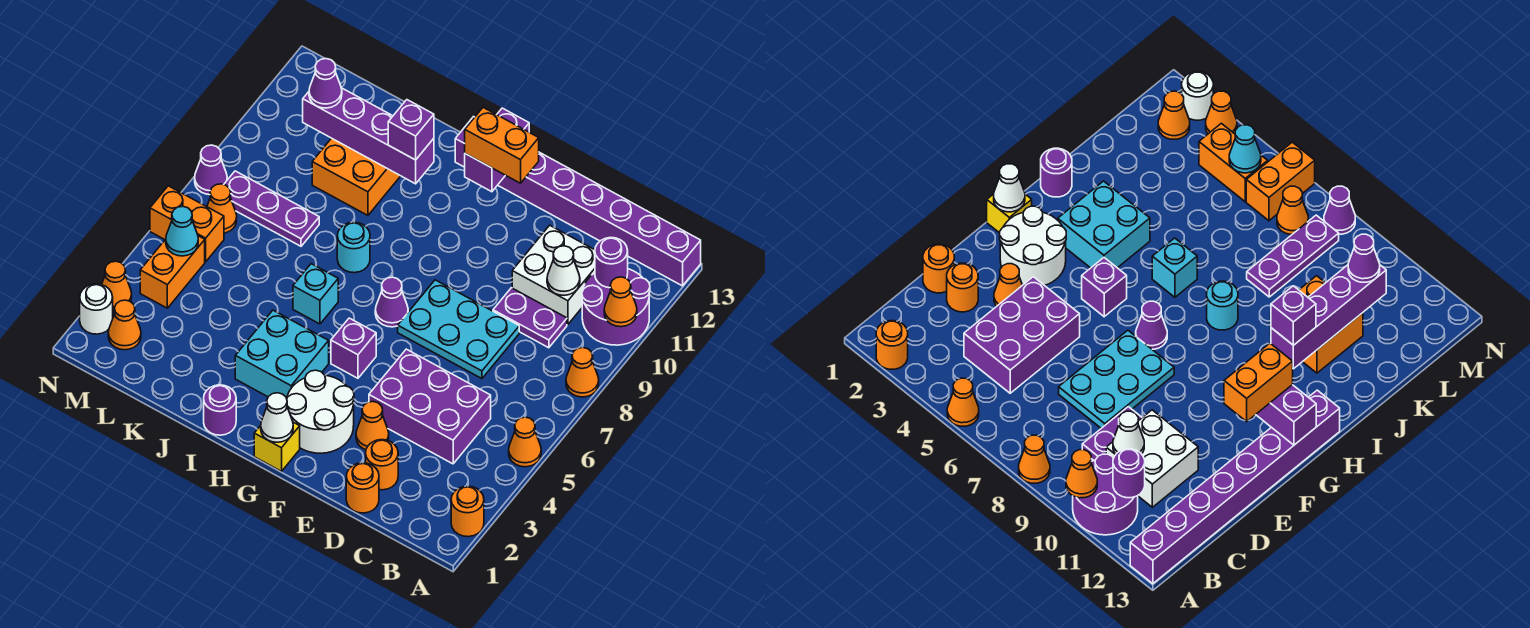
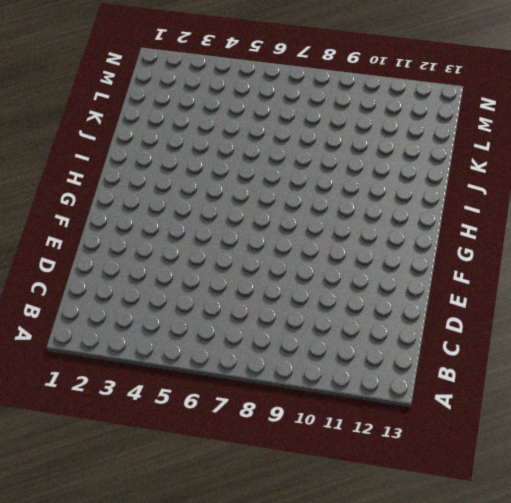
none -> orange 1x1 round brick [451,486,484,537]
none -> orange 1x1 cone [509,417,541,467]
none -> orange 1x1 cone [566,347,599,397]
none -> purple 2x2 round brick [582,269,650,345]

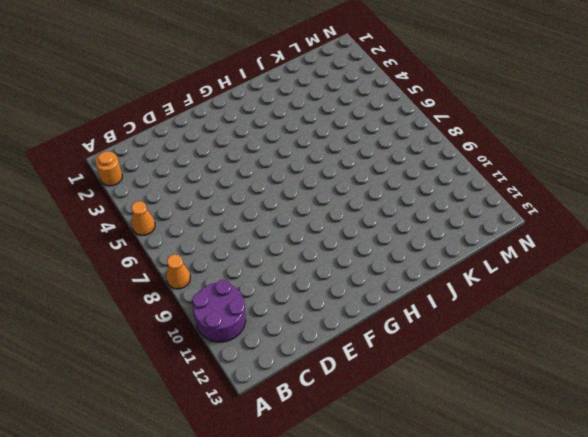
none -> purple 1x8 brick [455,117,701,286]
none -> purple 2x3 brick [369,349,491,464]
none -> purple 1x2 plate [493,288,567,348]
none -> white 2x2 brick [512,225,595,324]

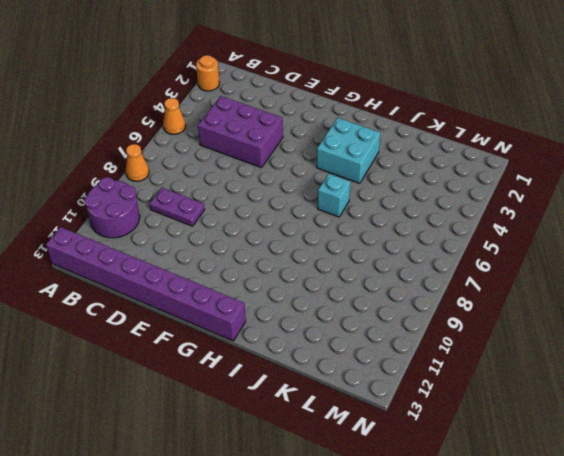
none -> white 2x2 brick [512,225,595,324]
none -> orange 1x1 round brick [346,463,379,513]
none -> orange 1x1 round brick [366,440,398,490]
none -> cyan 2x3 plate [398,280,519,379]

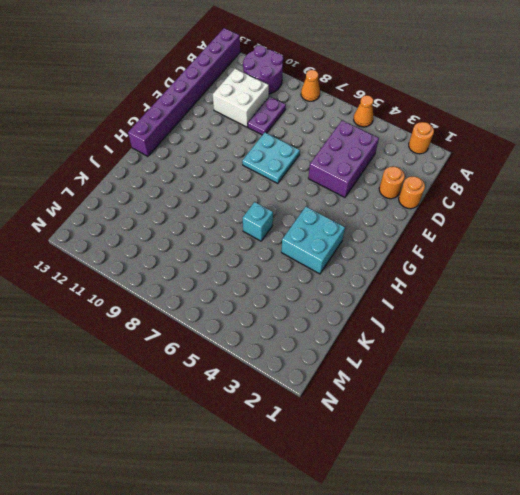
cyan 2x2 plate [242,133,300,183] -> cyan 2x3 plate [398,280,519,379]
none -> orange 1x1 cone [356,402,389,450]
none -> white 2x2 round brick [287,370,354,453]
none -> yellow 1x1 brick [254,422,300,471]
none -> purple 1x1 brick [331,318,376,378]

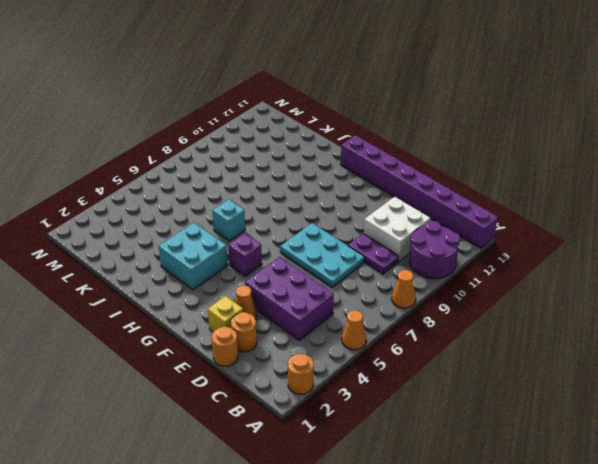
yellow 1x1 brick [208,296,243,332] -> yellow 1x1 brick moved to [254,422,300,471]
none -> white 2x2 round brick [287,370,354,453]
none -> purple 1x1 cone [375,277,408,327]
none -> purple 1x1 round brick [204,385,236,435]
none -> cyan 1x1 round brick [337,222,370,273]

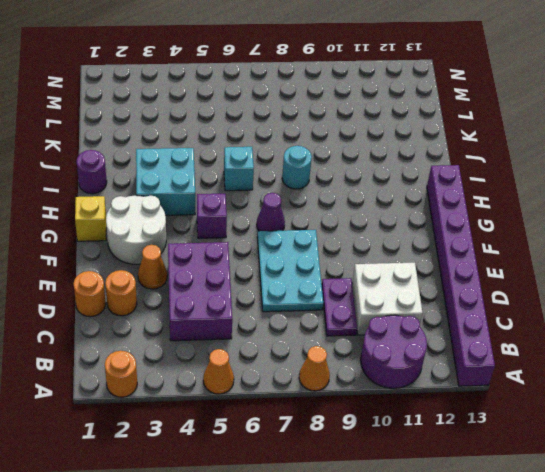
none -> orange 2x2 brick [312,138,400,215]
none -> purple 1x3 plate [224,171,319,246]
none -> orange 1x1 cone [108,300,141,350]
none -> orange 1x2 brick [140,236,205,308]

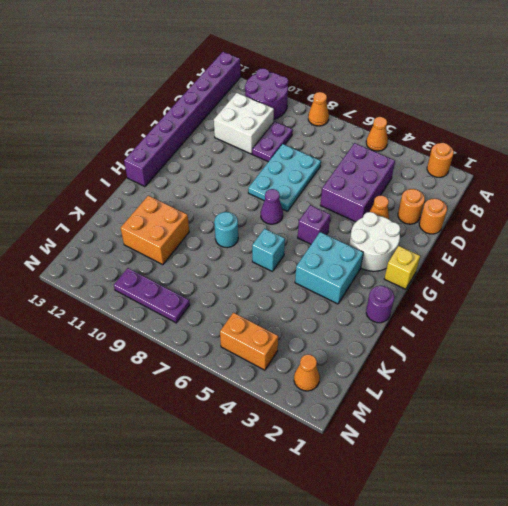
purple 1x3 plate [114,268,190,323] -> purple 1x3 plate turned to [224,171,319,246]
none -> orange 1x2 brick [150,186,224,262]
none -> orange 1x1 cone [207,184,237,233]
none -> white 1x1 round brick [80,284,113,334]
none -> orange 1x1 cone [102,261,132,311]

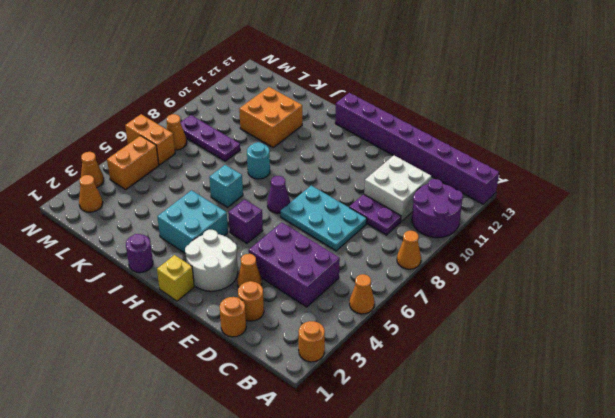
none -> white 1x1 round brick [80,284,113,334]
none -> purple 1x1 cone [195,145,227,195]
none -> orange 1x1 cone [604,277,637,327]
none -> purple 1x1 round brick [595,237,628,288]

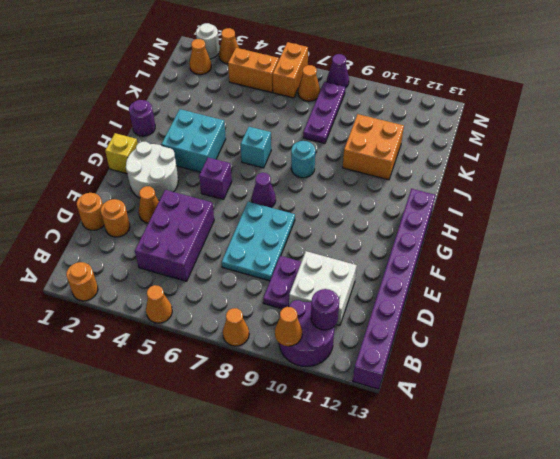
none -> white 1x1 cone [547,246,580,295]
none -> white 1x1 cone [261,393,293,442]
none -> purple 1x2 brick [465,108,529,192]
none -> purple 1x4 brick [303,88,434,184]

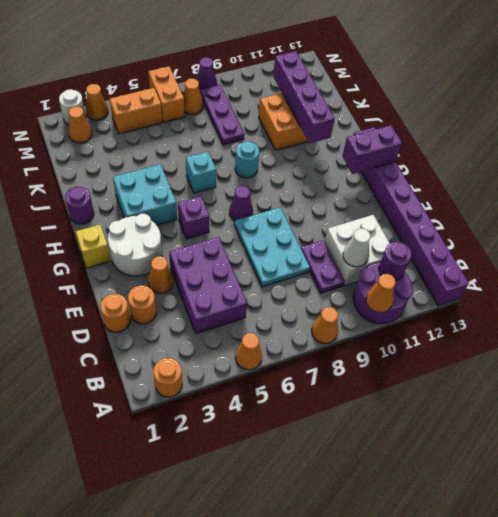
none -> white 1x1 cone [261,393,293,442]
none -> cyan 1x1 cone [166,206,198,256]
none -> orange 1x2 brick [465,108,539,183]
none -> purple 1x1 brick [388,100,434,160]

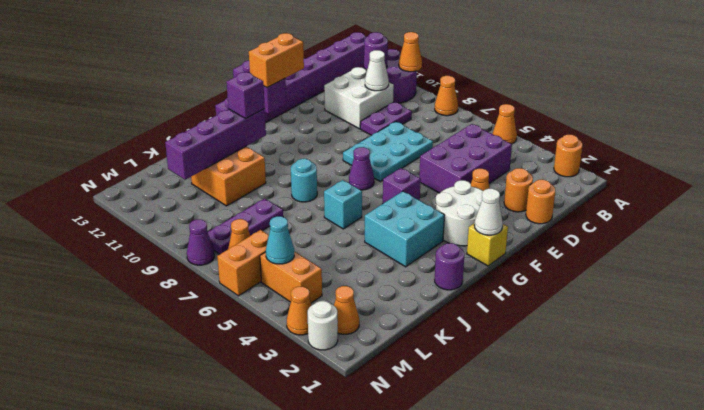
none -> purple 1x1 cone [309,59,342,108]

